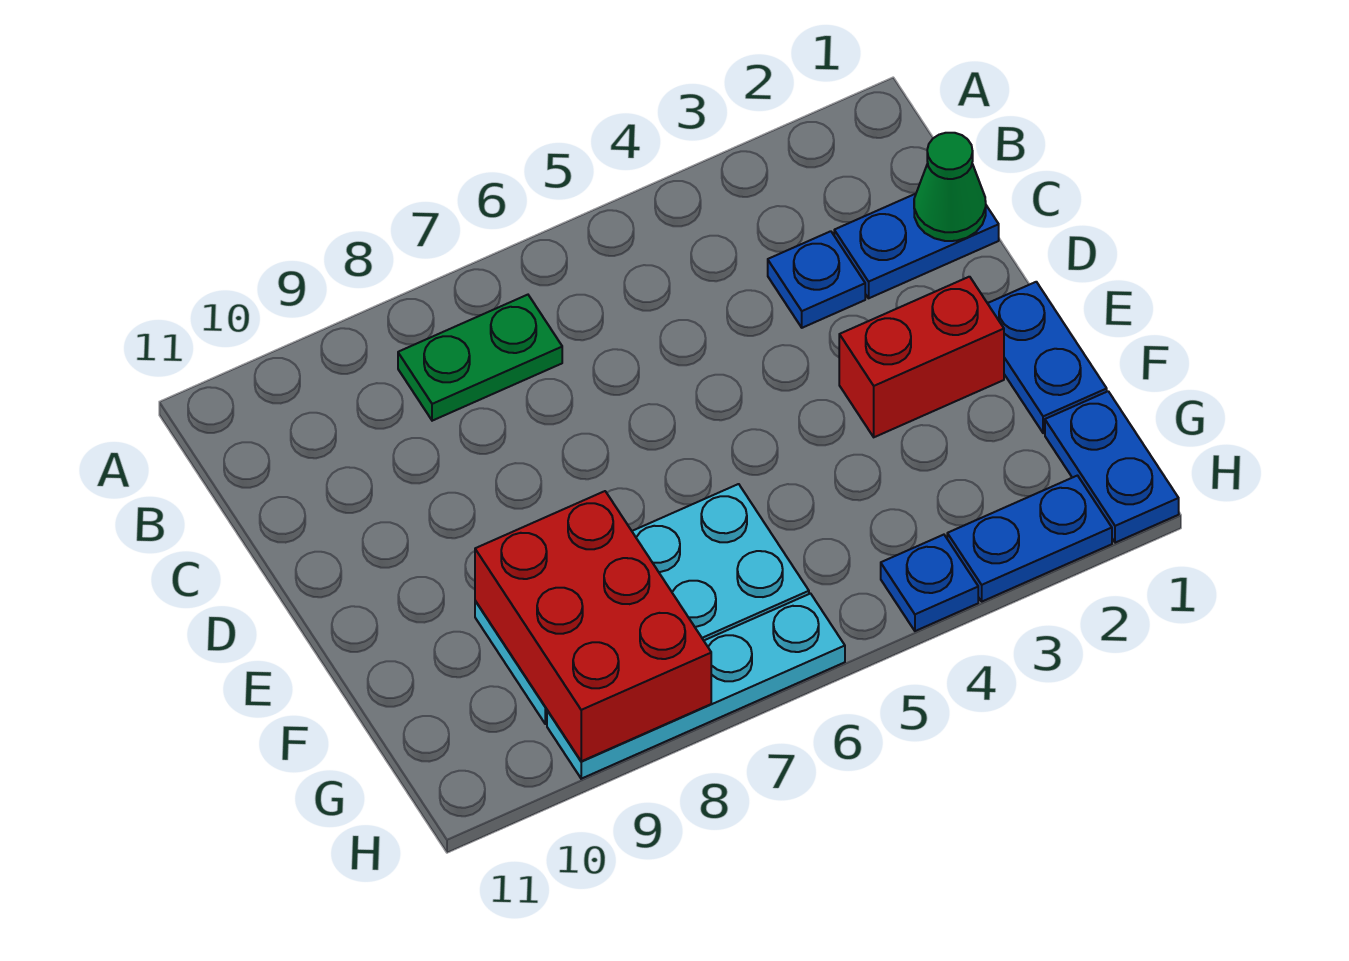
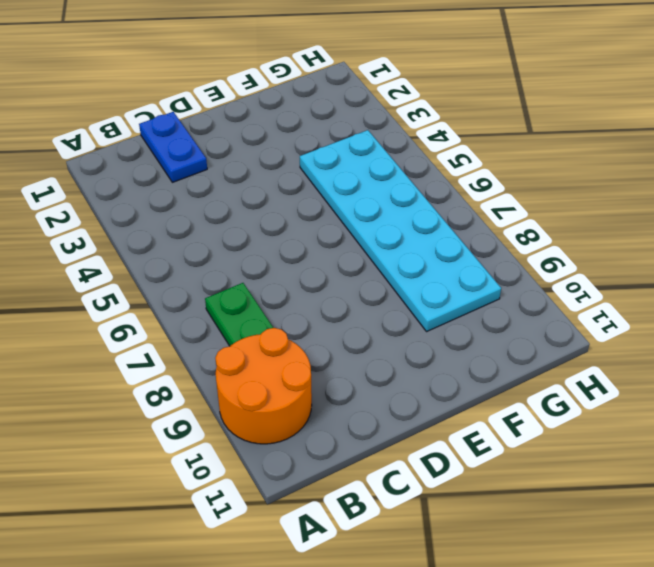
orange 2x2 round brick [215,328,312,444] -> none
cyan 2x6 plate [300,130,501,331] -> cyan 2x4 plate [475,484,809,724]
none -> blue 1x1 plate [768,231,865,328]
none -> blue 1x2 plate [988,282,1107,433]
none -> red 1x2 brick [839,277,1004,437]

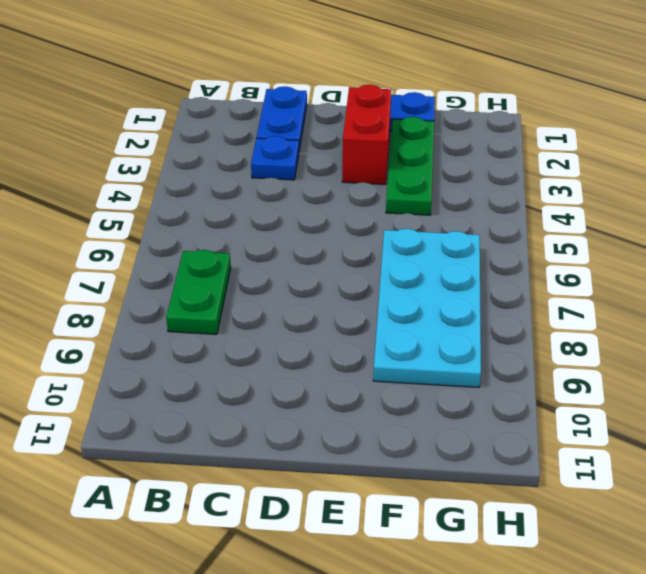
green 1x3 plate [386,117,434,215] -> none
none -> blue 1x2 plate [1045,391,1179,543]
none -> blue 1x2 plate [947,476,1112,601]
none -> blue 1x1 plate [881,535,978,631]

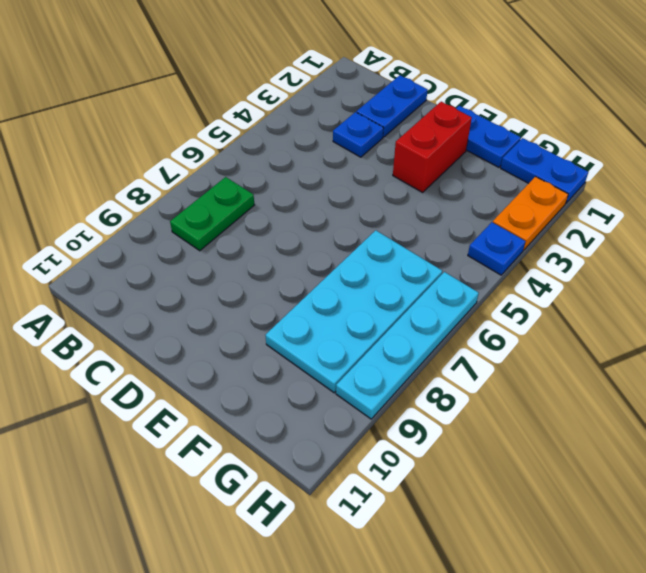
orange 1x2 plate [493,177,568,250] -> blue 1x2 plate [947,476,1112,601]
none -> green 1x1 cone [914,133,986,241]
none -> red 2x3 brick [475,491,711,761]

